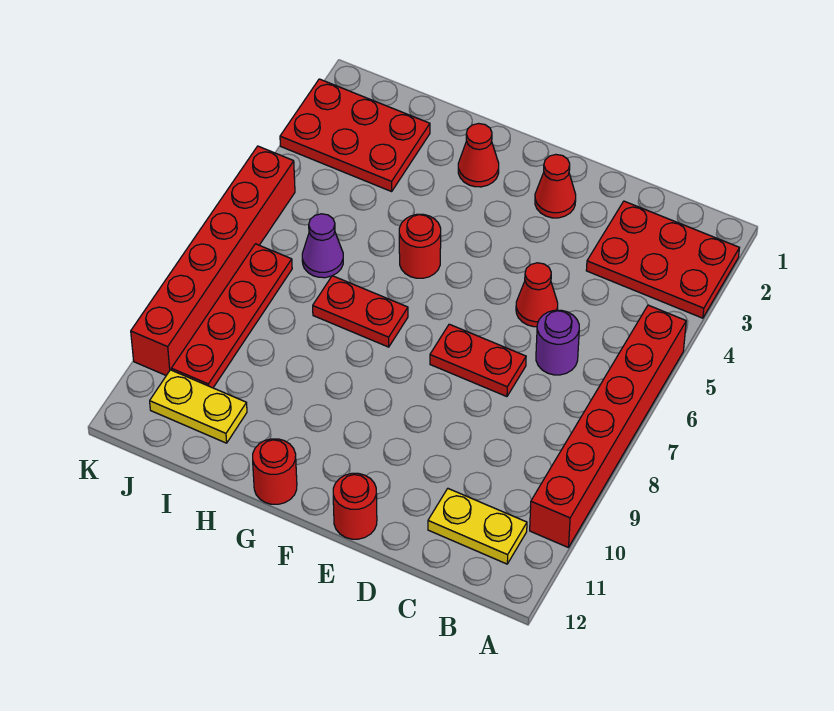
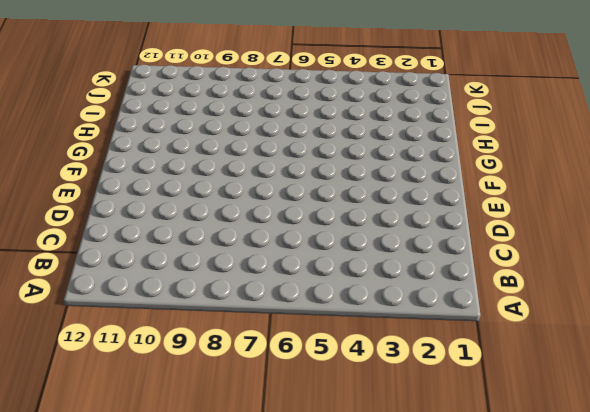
none -> red 2x3 plate [586,201,739,318]
none -> red 1x6 brick [530,305,686,548]
none -> yellow 1x2 plate [428,489,527,564]

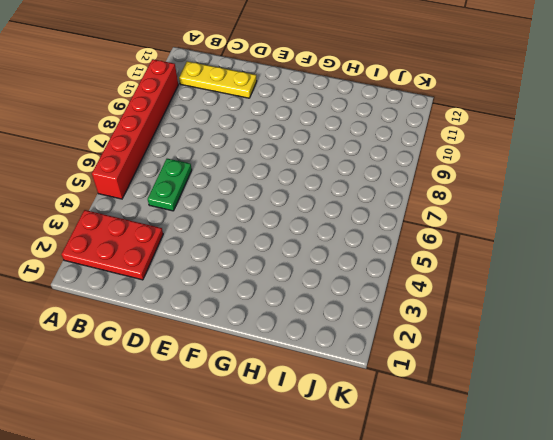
yellow 1x3 plate [179,61,257,98] -> yellow 1x2 plate [428,489,527,564]
green 1x2 plate [148,159,192,211] -> purple 1x1 round brick [536,310,579,375]
none -> red 1x1 cone [516,263,558,327]
none -> red 1x2 plate [430,324,526,397]
none -> red 1x1 cone [535,155,576,218]

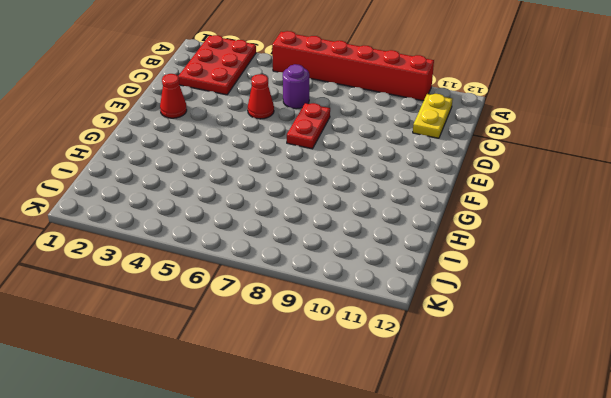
none -> red 1x1 round brick [333,473,377,539]
none -> red 1x1 cone [458,124,499,187]
none -> red 1x1 round brick [399,214,441,278]

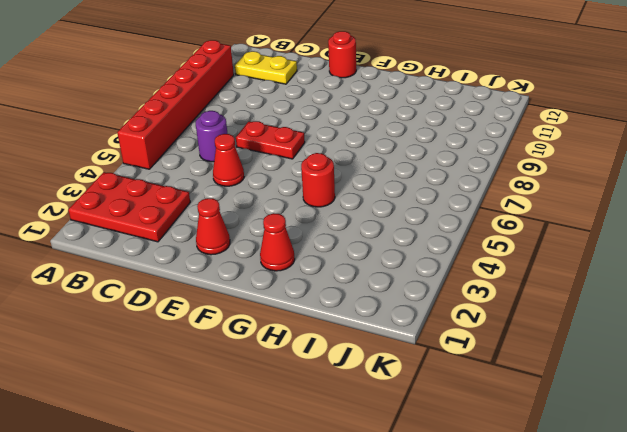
none -> red 1x2 plate [313,276,408,347]
none -> red 1x1 round brick [253,439,297,504]
none -> red 2x3 plate [280,79,430,191]

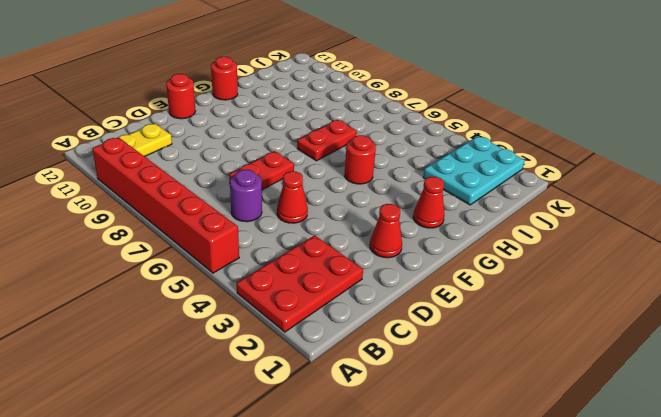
cyan 2x3 plate [423,136,525,205] -> red 2x3 plate [280,79,430,191]
none -> purple 1x1 cone [302,214,343,278]
none -> yellow 1x2 plate [150,370,247,443]
none -> red 1x4 plate [171,244,292,388]

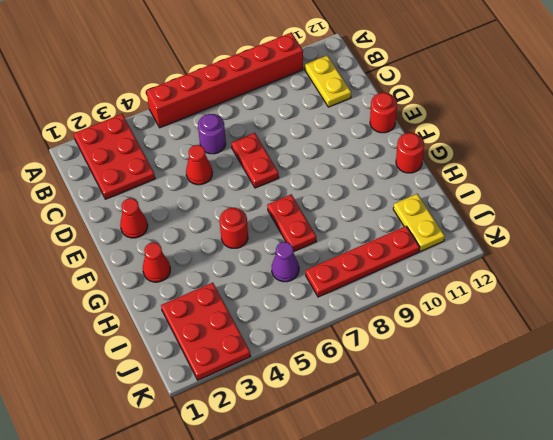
none -> red 1x6 brick [131,146,295,375]

